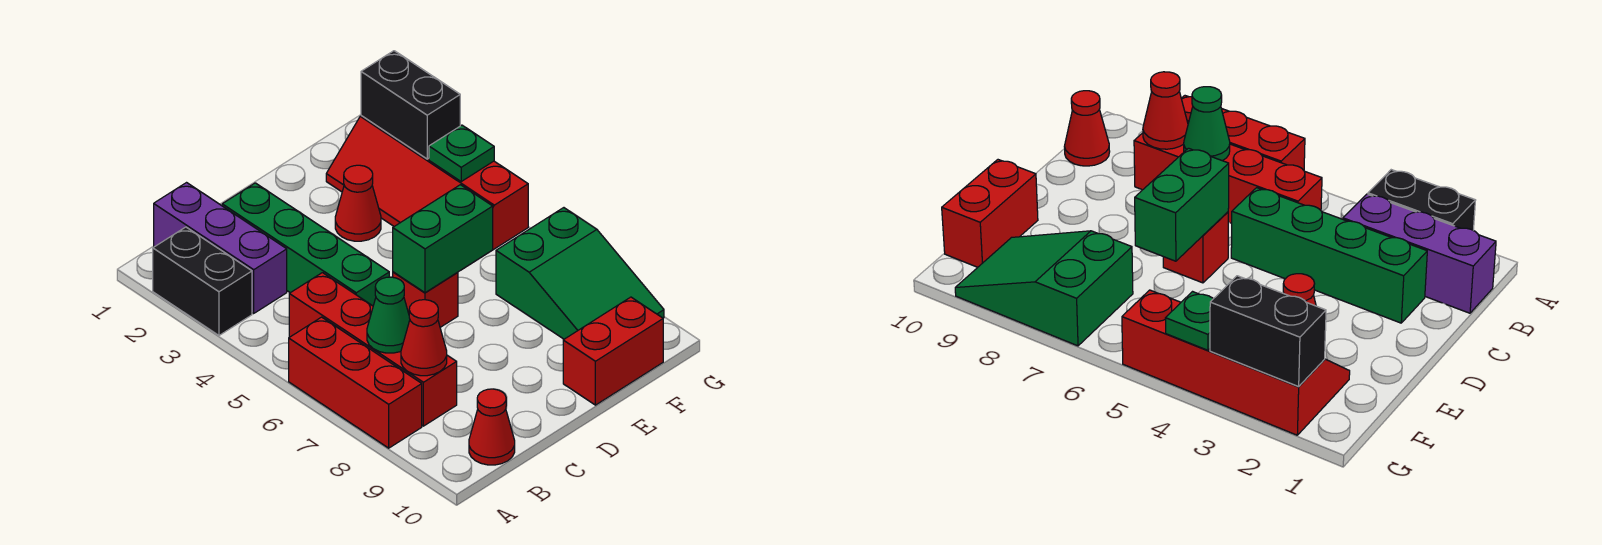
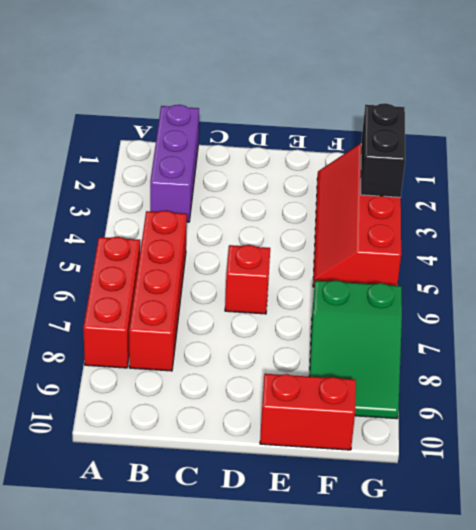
none -> black 1x2 brick [153,227,252,335]
none -> red 1x1 cone [469,389,515,465]
none -> green 1x4 brick [222,183,389,306]

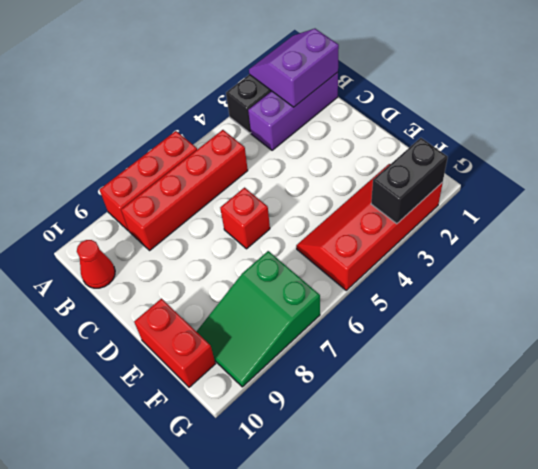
purple 2x2 slope [249,29,339,107] -> none
none -> green 1x4 brick [222,183,389,306]
none -> red 1x1 cone [335,165,381,241]
none -> green 1x1 cone [367,277,410,353]

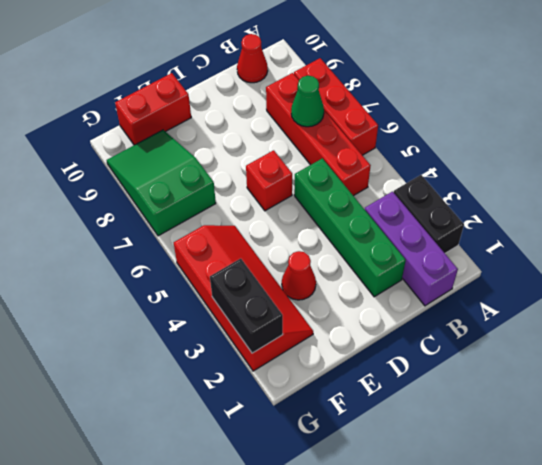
none -> red 1x1 cone [401,300,447,376]
none -> green 1x2 brick [393,185,493,293]
none -> green 1x1 plate [429,125,494,181]

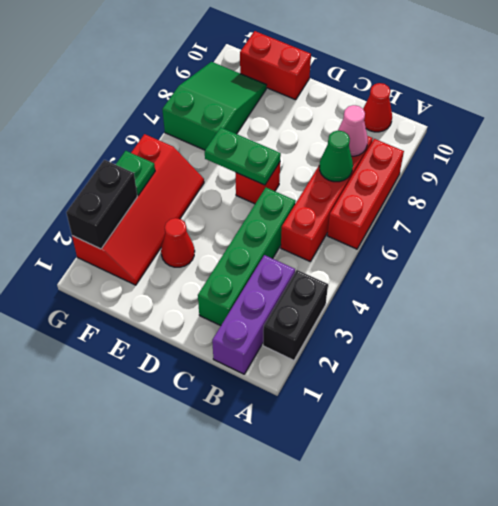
pink 1x1 cone [338,105,368,156] -> red 1x1 cone [401,300,447,376]
green 1x2 plate [205,128,281,185] -> green 1x2 brick [393,185,493,293]

